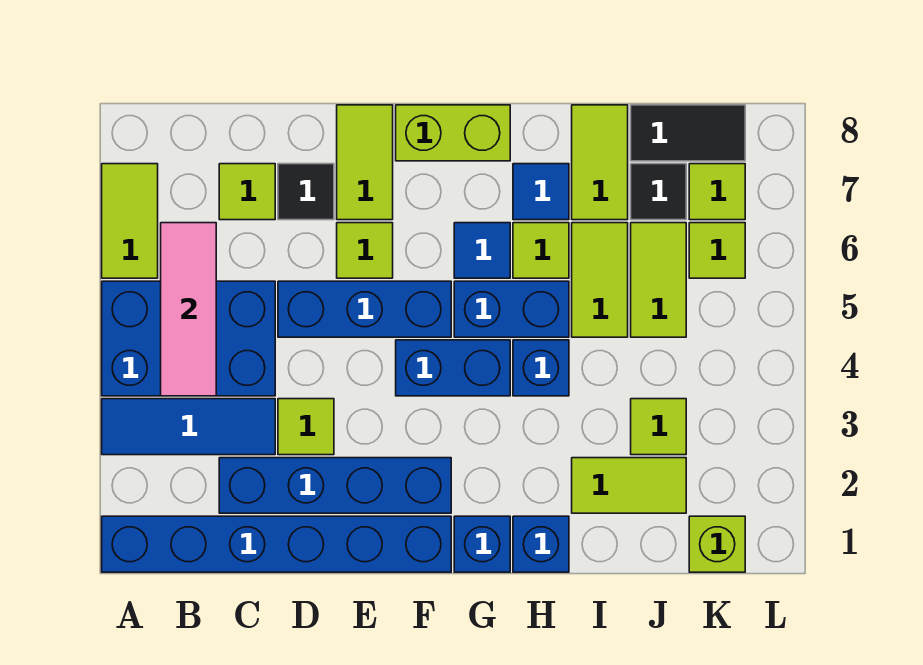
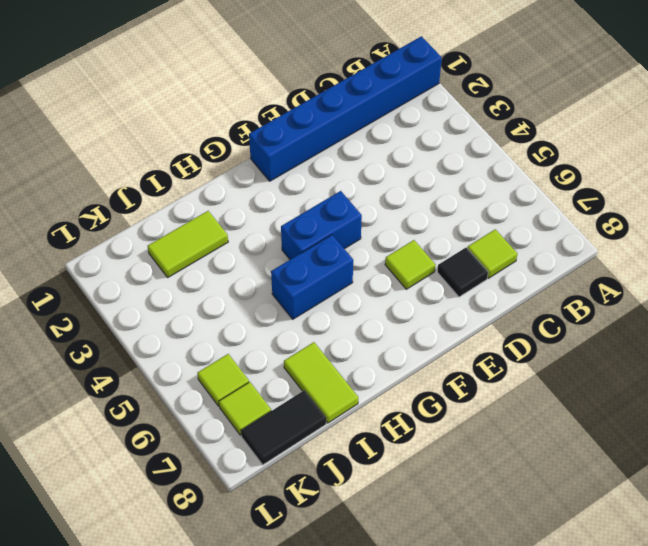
none -> blue 1x3 tile [102,399,275,455]
none -> blue 2x3 brick [102,281,275,396]
none -> lime 1x2 tile [102,164,158,278]
none -> blue 1x4 brick [219,458,451,513]

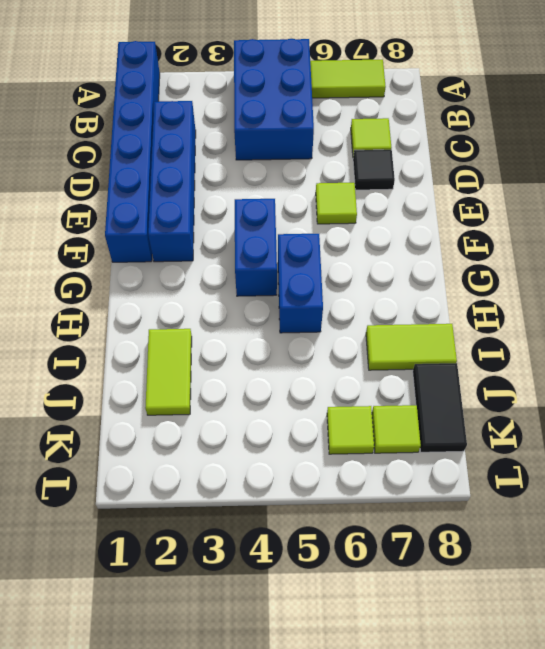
none -> blue 1x3 tile [102,399,275,455]
none -> lime 1x1 tile [278,399,334,455]
none -> blue 1x3 brick [278,281,451,337]
none -> lime 1x2 tile [337,105,393,220]

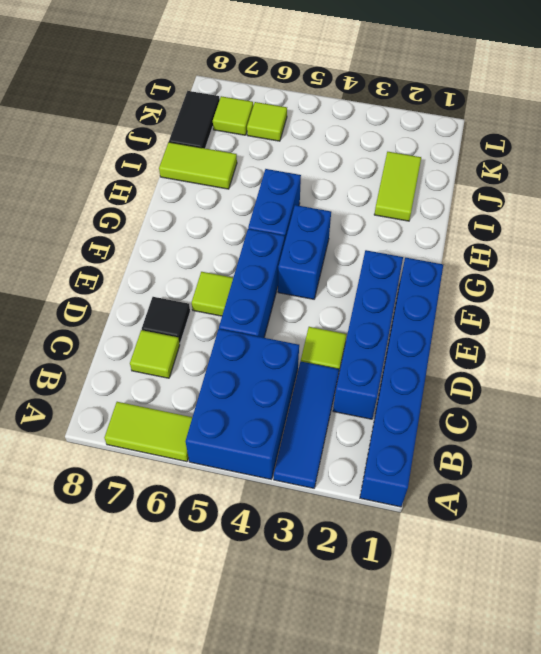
none -> lime 1x2 tile [337,105,393,220]
none -> lime 1x2 brick [396,105,510,161]
none -> blue 1x1 brick [454,516,510,572]
none -> blue 1x1 tile [454,223,510,278]

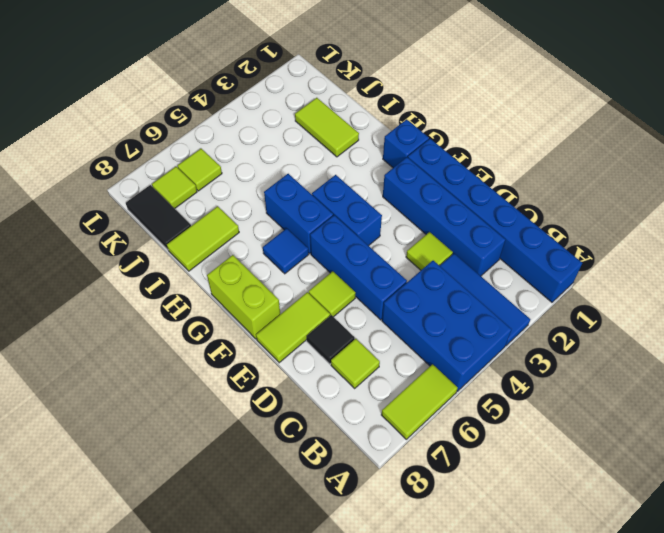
none -> blue 1x1 brick [513,516,569,572]
none -> blue 1x1 brick [513,340,569,396]
none -> lime 1x1 tile [513,223,569,278]
none -> blue 1x1 tile [513,164,569,220]

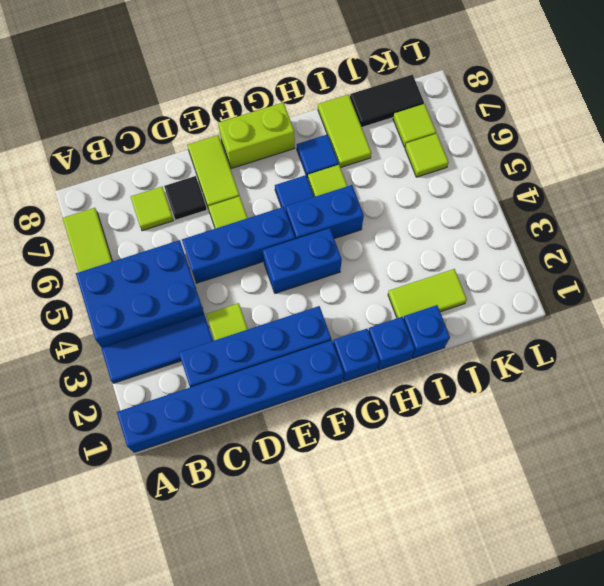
blue 1x1 brick [403,305,450,358] -> blue 1x1 brick moved to [513,340,569,396]
none -> lime 1x2 tile [572,223,628,337]
none -> lime 1x1 tile [631,399,686,455]
none -> lime 1x2 tile [631,223,686,337]
none -> black 1x1 tile [631,164,686,220]

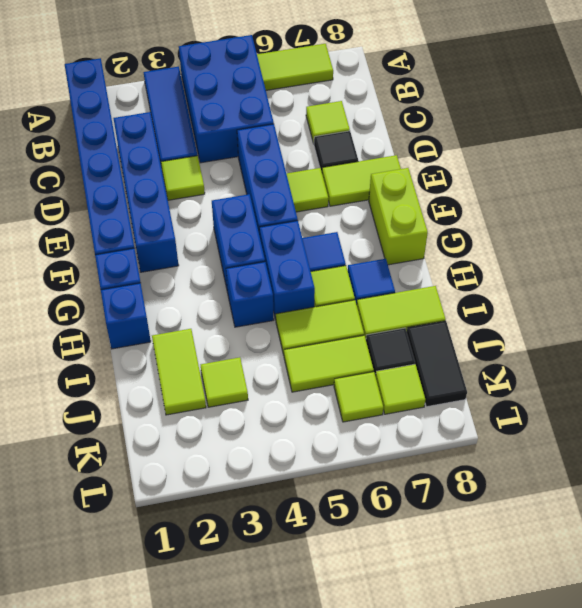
none -> lime 1x1 brick [689,516,745,572]
none -> pink 1x3 tile [161,223,216,396]

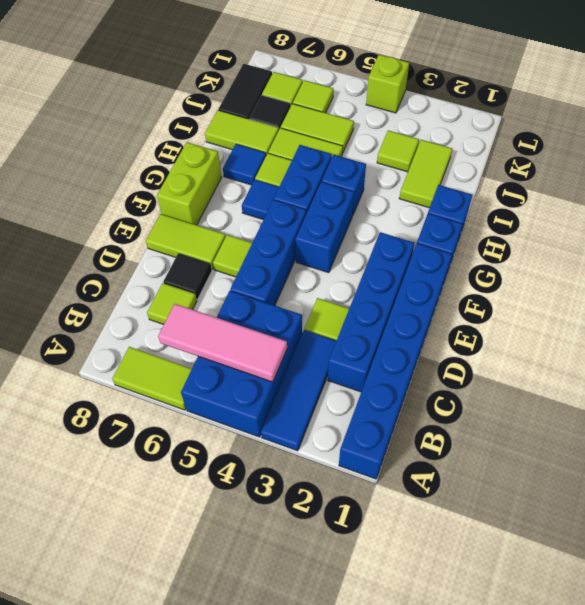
lime 1x1 brick [366,55,409,113] -> lime 1x1 brick moved to [689,516,745,572]

